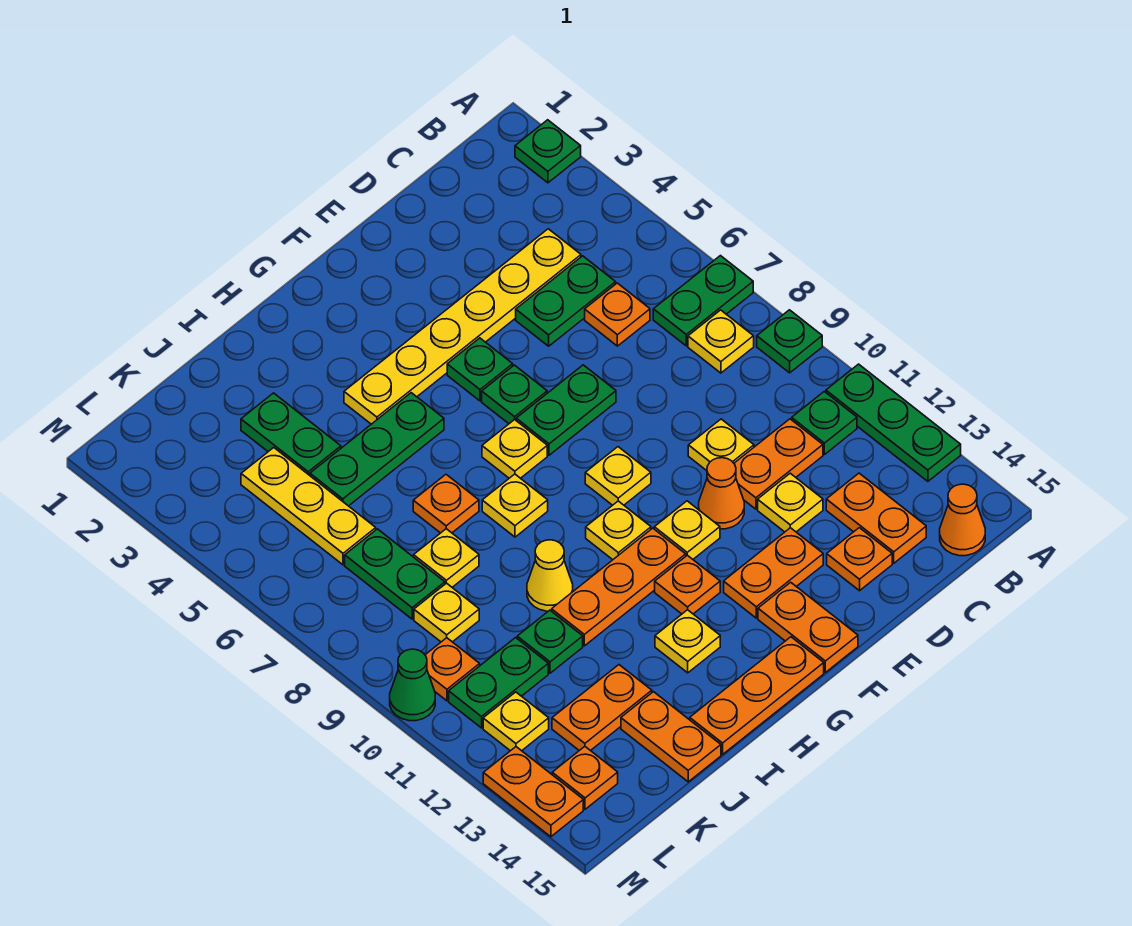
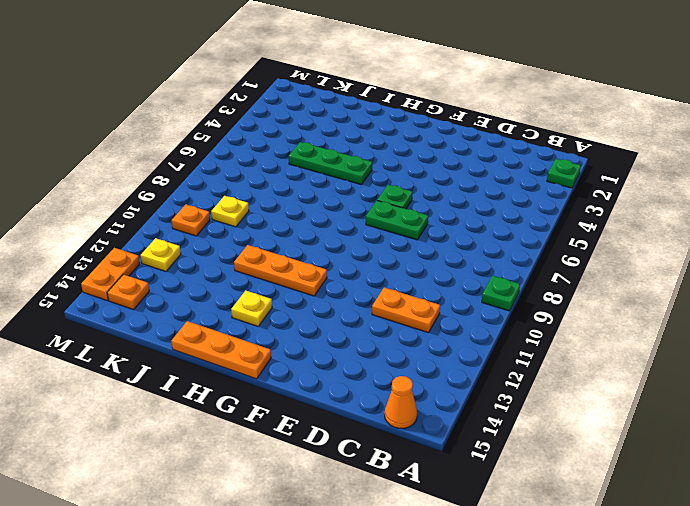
none -> green 1x2 plate [653,256,753,346]
none -> green 1x3 plate [826,364,961,481]
none -> yellow 1x1 plate [688,310,754,373]
none -> green 1x1 plate [792,392,857,454]

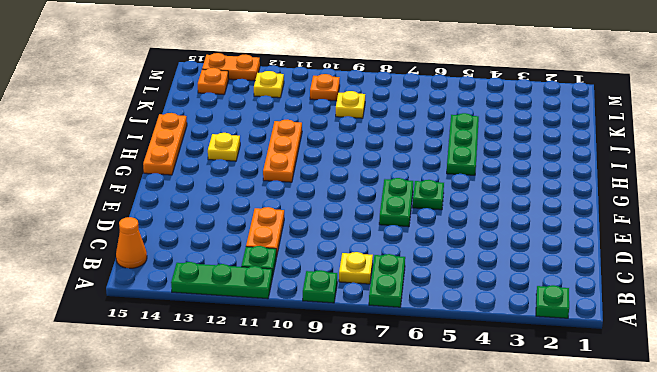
none -> yellow 1x6 plate [344,229,581,424]
none -> green 1x2 plate [516,256,616,346]
none -> orange 1x1 plate [585,283,650,346]
none -> orange 1x2 plate [826,473,926,563]

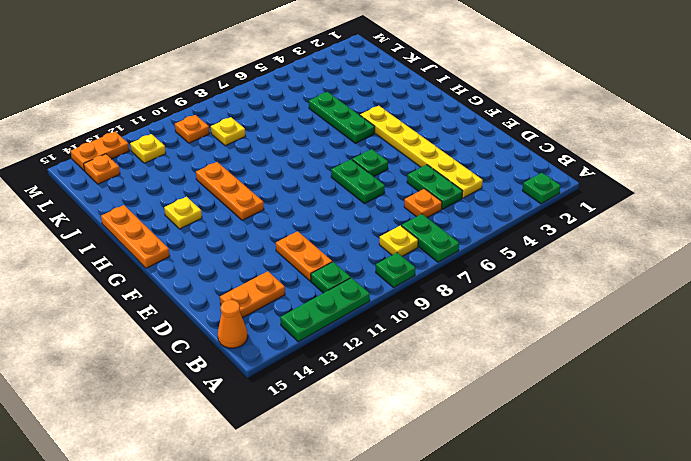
none -> yellow 1x1 plate [688,419,754,471]
none -> yellow 1x1 plate [758,473,823,532]
none -> orange 1x1 plate [827,528,892,591]
none -> orange 1x1 cone [699,458,744,529]

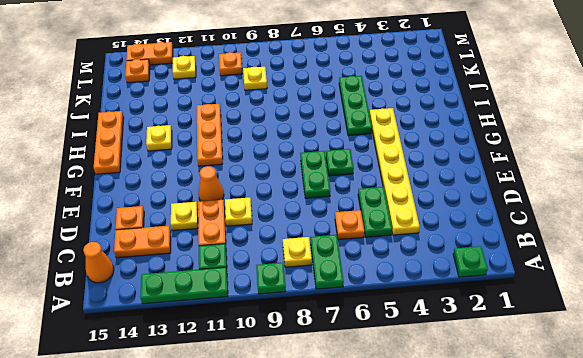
none -> orange 1x2 plate [724,528,823,618]
none -> green 1x1 plate [447,338,513,401]
none -> yellow 1x1 plate [585,447,651,505]
none -> yellow 1x1 plate [654,501,720,559]

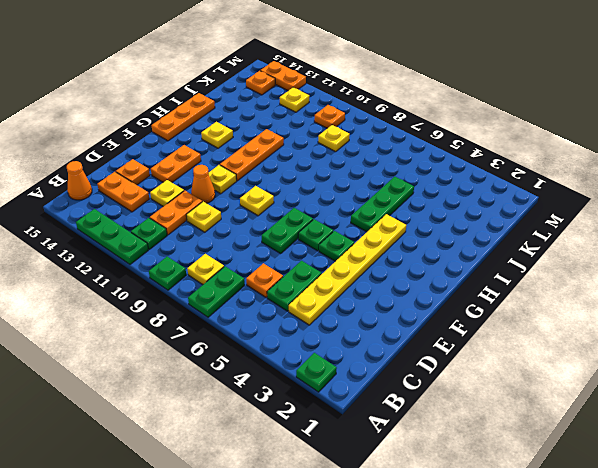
none -> orange 1x2 plate [758,582,858,672]
none -> yellow 1x1 plate [482,420,547,478]
none -> yellow 1x1 plate [586,501,651,560]
none -> orange 1x1 plate [655,555,720,614]

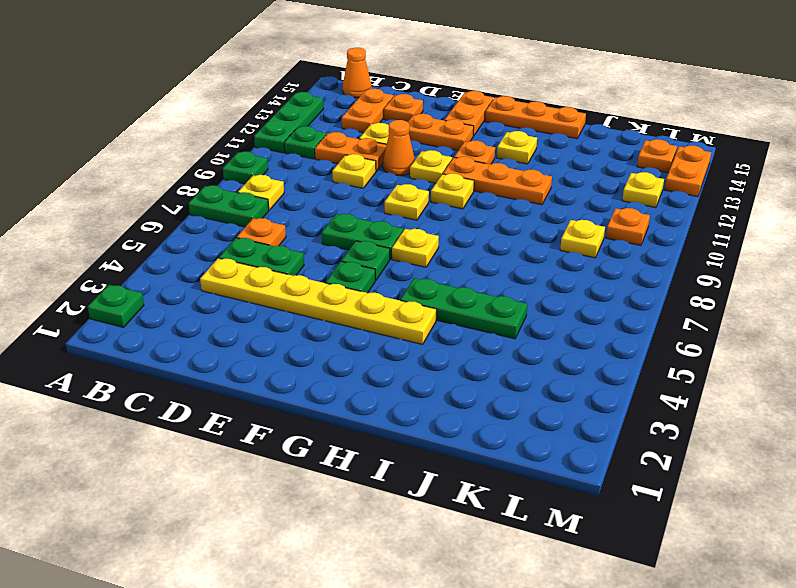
none -> yellow 1x1 plate [482,474,548,537]
none -> orange 1x1 plate [413,475,479,533]
none -> yellow 1x1 cone [527,540,573,611]
none -> green 1x2 plate [241,393,341,475]

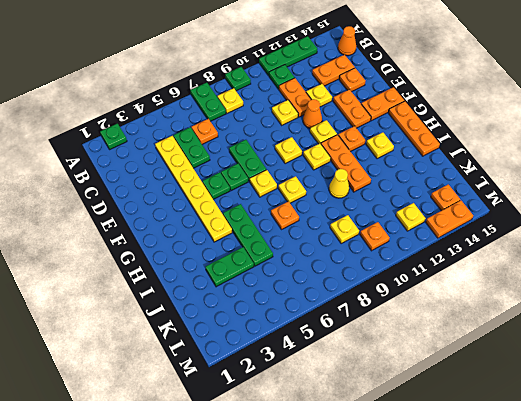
none -> yellow 1x1 plate [414,529,479,587]
none -> green 1x1 plate [517,610,583,673]
none -> orange 1x2 plate [552,665,652,751]
none -> orange 1x2 plate [621,692,721,782]

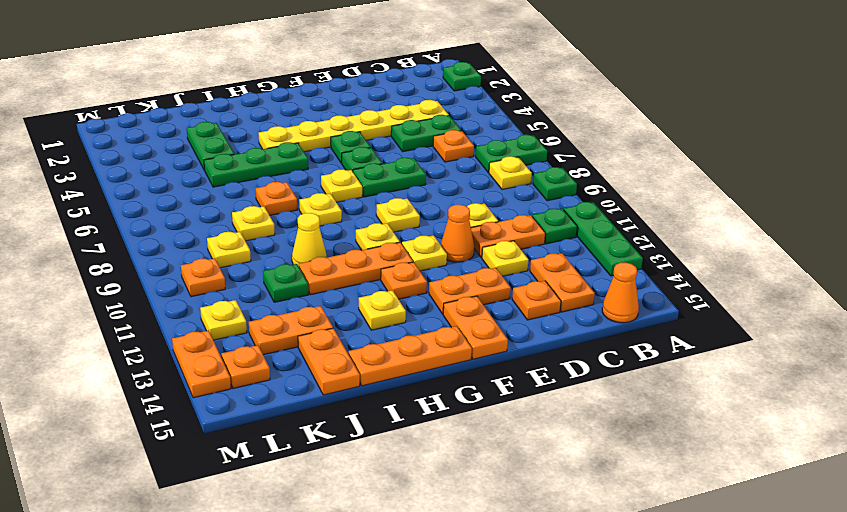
none -> yellow 1x3 plate [241,448,376,565]
none -> green 1x2 plate [345,529,445,619]
none -> green 1x2 plate [449,638,548,728]
none -> green 1x1 cone [390,649,435,721]

